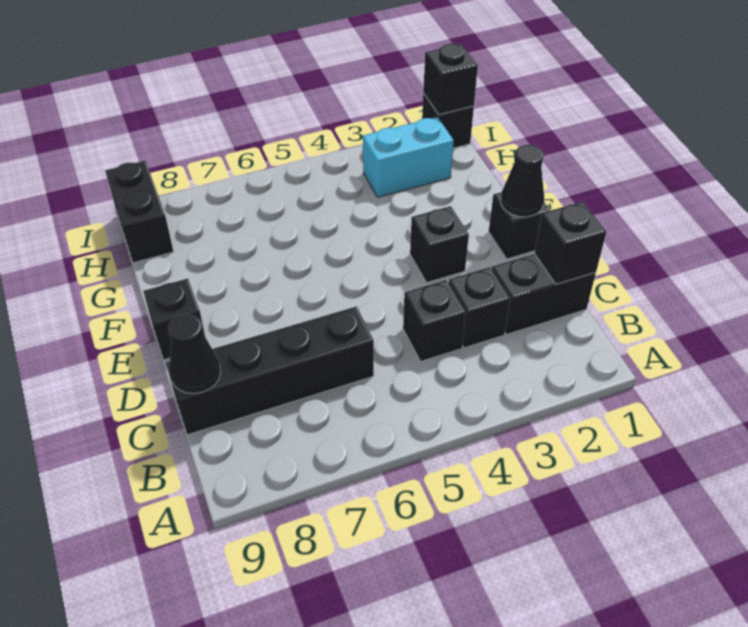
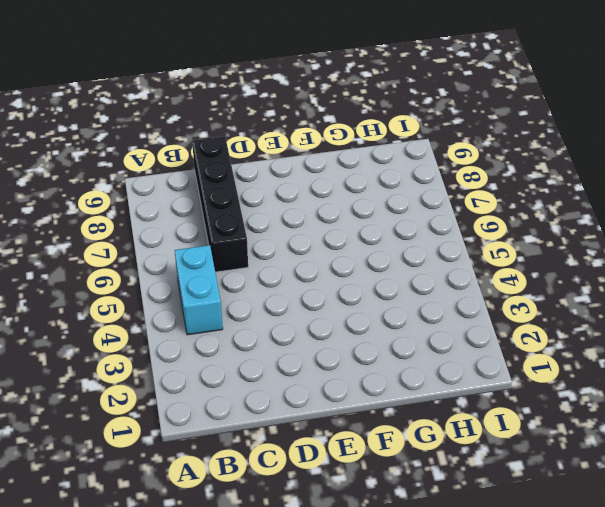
cyan 1x2 brick [175,245,223,335] -> cyan 1x2 brick moved to [363,117,454,197]
none -> black 1x2 brick [492,254,596,335]
none -> black 1x1 brick [448,267,510,348]
none -> black 1x1 brick [403,280,466,361]

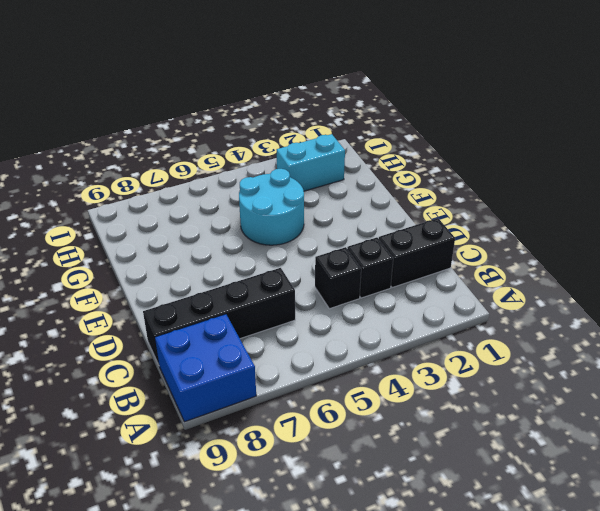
blue 2x2 brick [155,314,256,422] -> none
cyan 2x2 round brick [239,169,304,245] -> none
none -> black 1x1 brick [489,192,550,259]
none -> black 1x1 brick [410,206,469,283]
none -> black 1x1 brick [143,279,205,360]

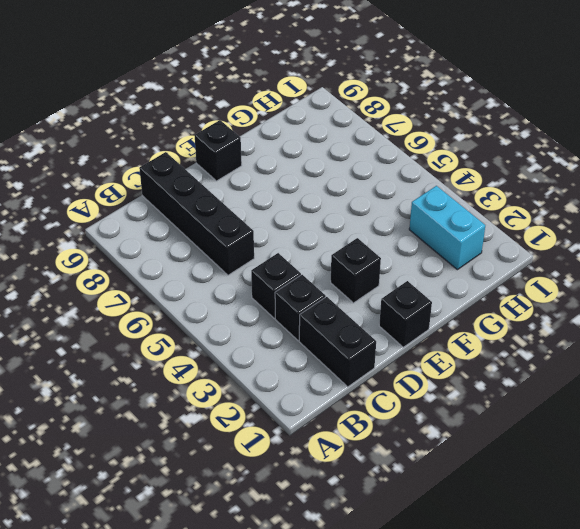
none -> black 1x2 brick [105,161,174,263]
none -> black 1x1 brick [422,93,474,148]
none -> black 1x1 brick [535,201,606,284]

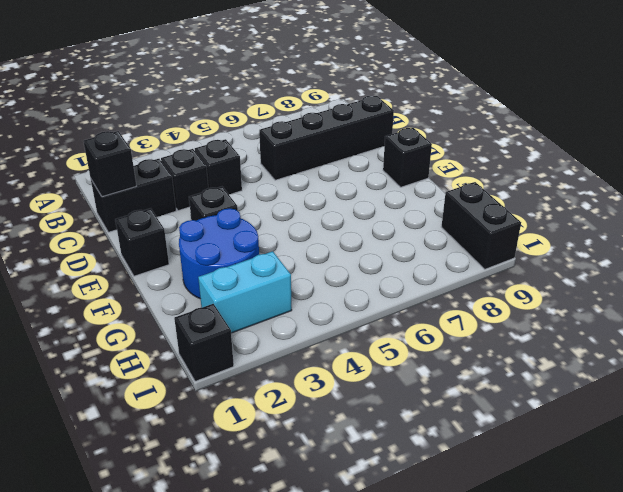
blue 2x2 round brick [179,208,259,298] -> none
none -> black 1x1 cone [168,314,221,394]
none -> black 1x1 cone [501,145,544,217]
none -> black 1x1 brick [423,44,478,115]

